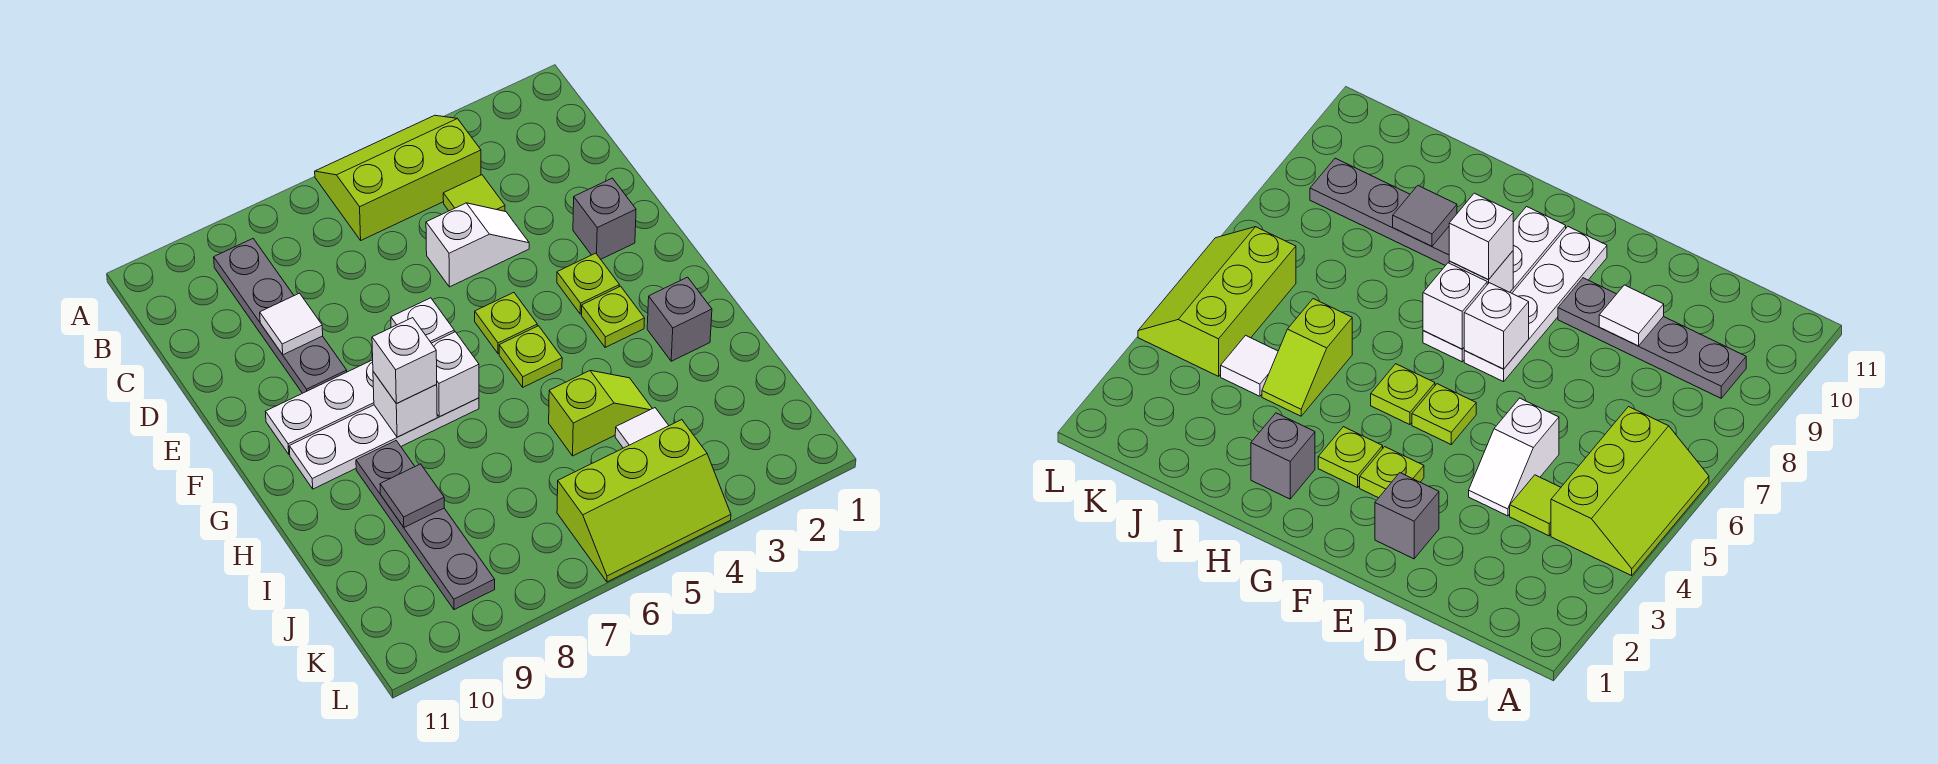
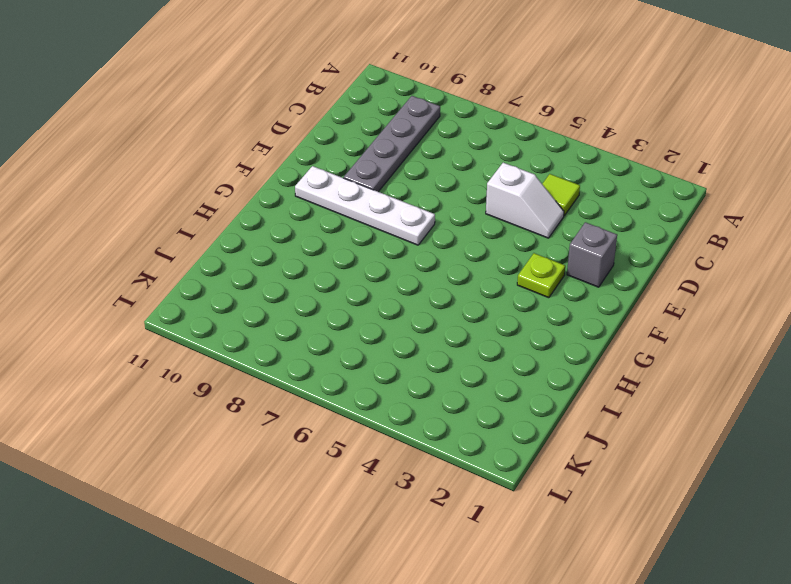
none -> lime 2x3 slope [315,115,481,240]
none -> lime 1x1 plate [475,293,537,354]
none -> lime 1x1 plate [581,286,645,348]

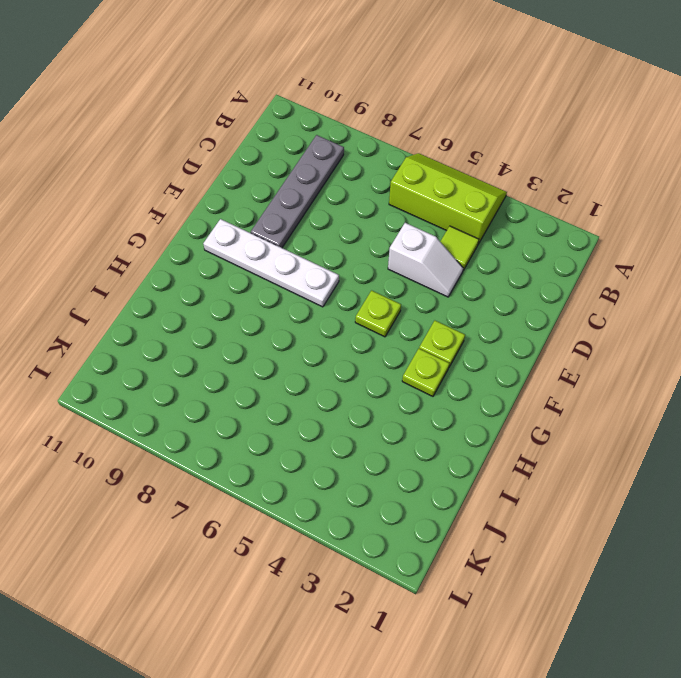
none -> grey 1x1 brick [573,178,636,259]
none -> lime 1x1 plate [499,326,562,387]
none -> white 1x4 plate [289,398,479,489]

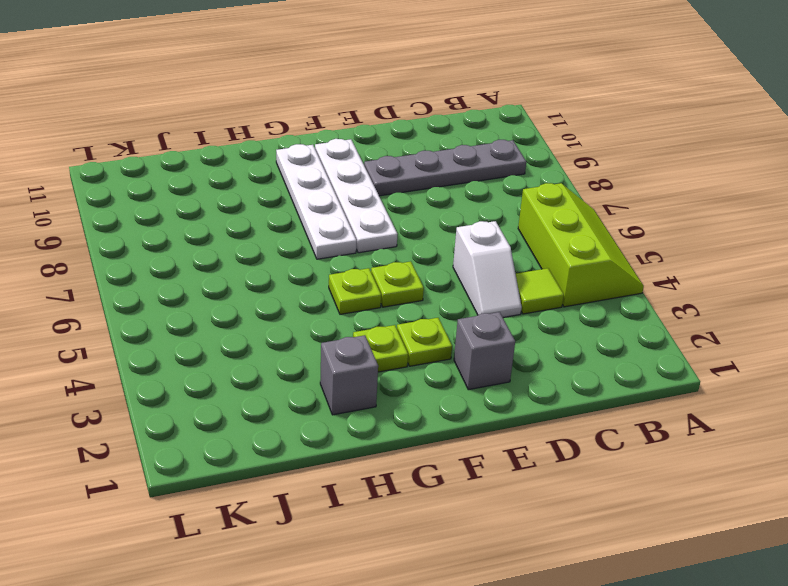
none -> grey 1x4 plate [356,441,495,610]
none -> lime 1x2 slope [549,371,652,456]
none -> white 1x1 tile [615,408,669,448]

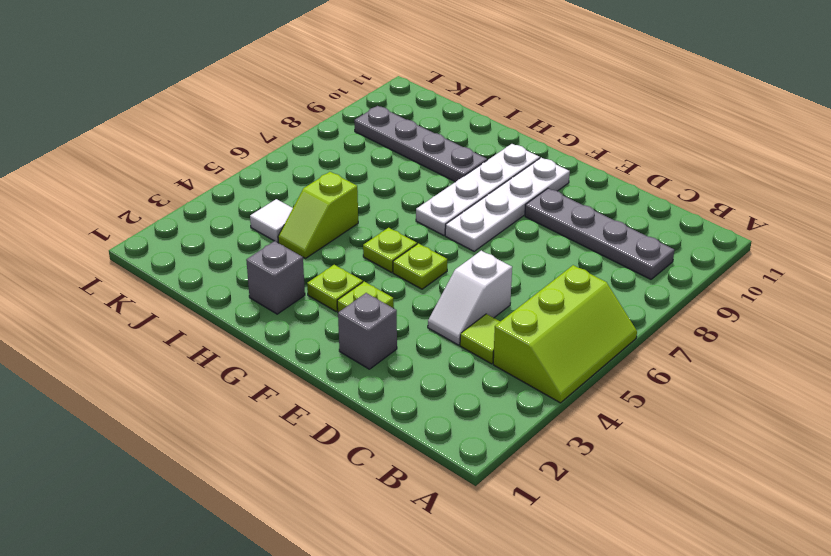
none -> lime 2x3 slope [557,420,731,582]
none -> white 1x1 tile [260,293,323,355]
none -> white 1x1 brick [391,298,454,343]

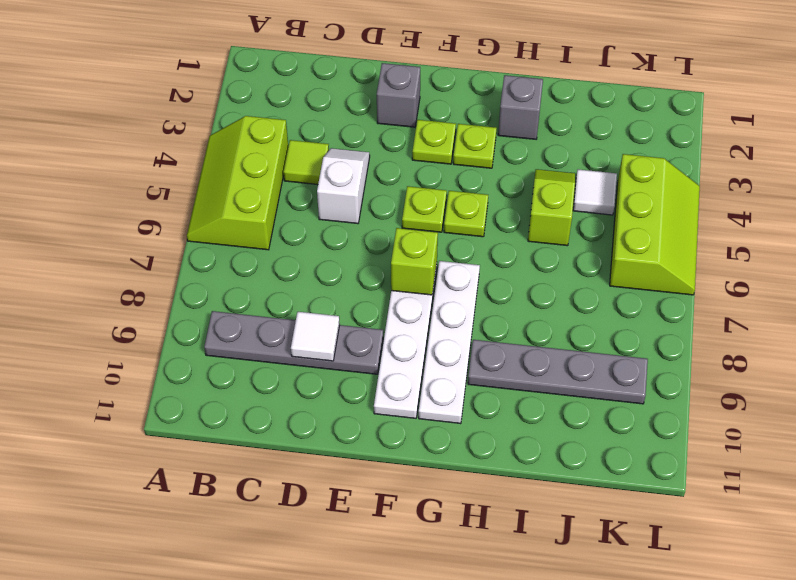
lime 1x1 brick [391,228,438,295] -> white 1x1 brick [391,298,454,343]
none -> white 1x1 brick [431,332,479,417]
none -> white 1x1 brick [373,372,437,437]
none -> grey 1x1 tile [380,464,444,527]

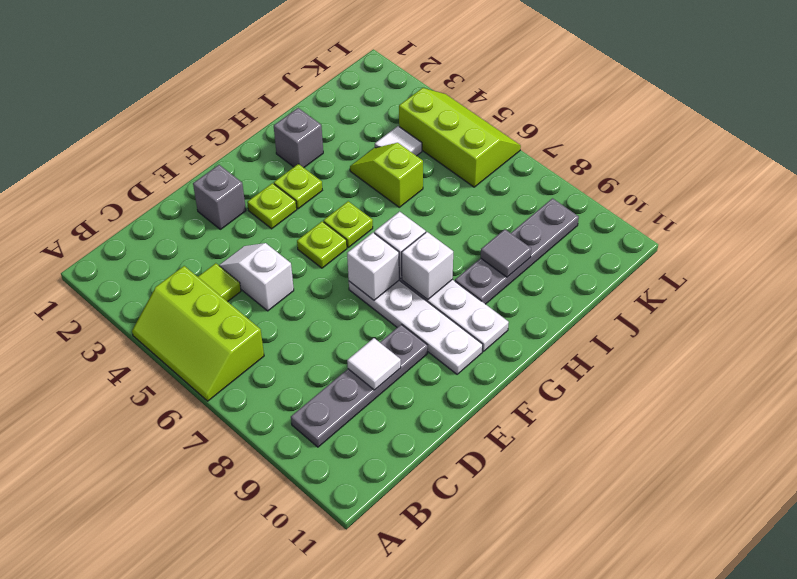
none -> white 1x1 brick [372,318,437,404]

